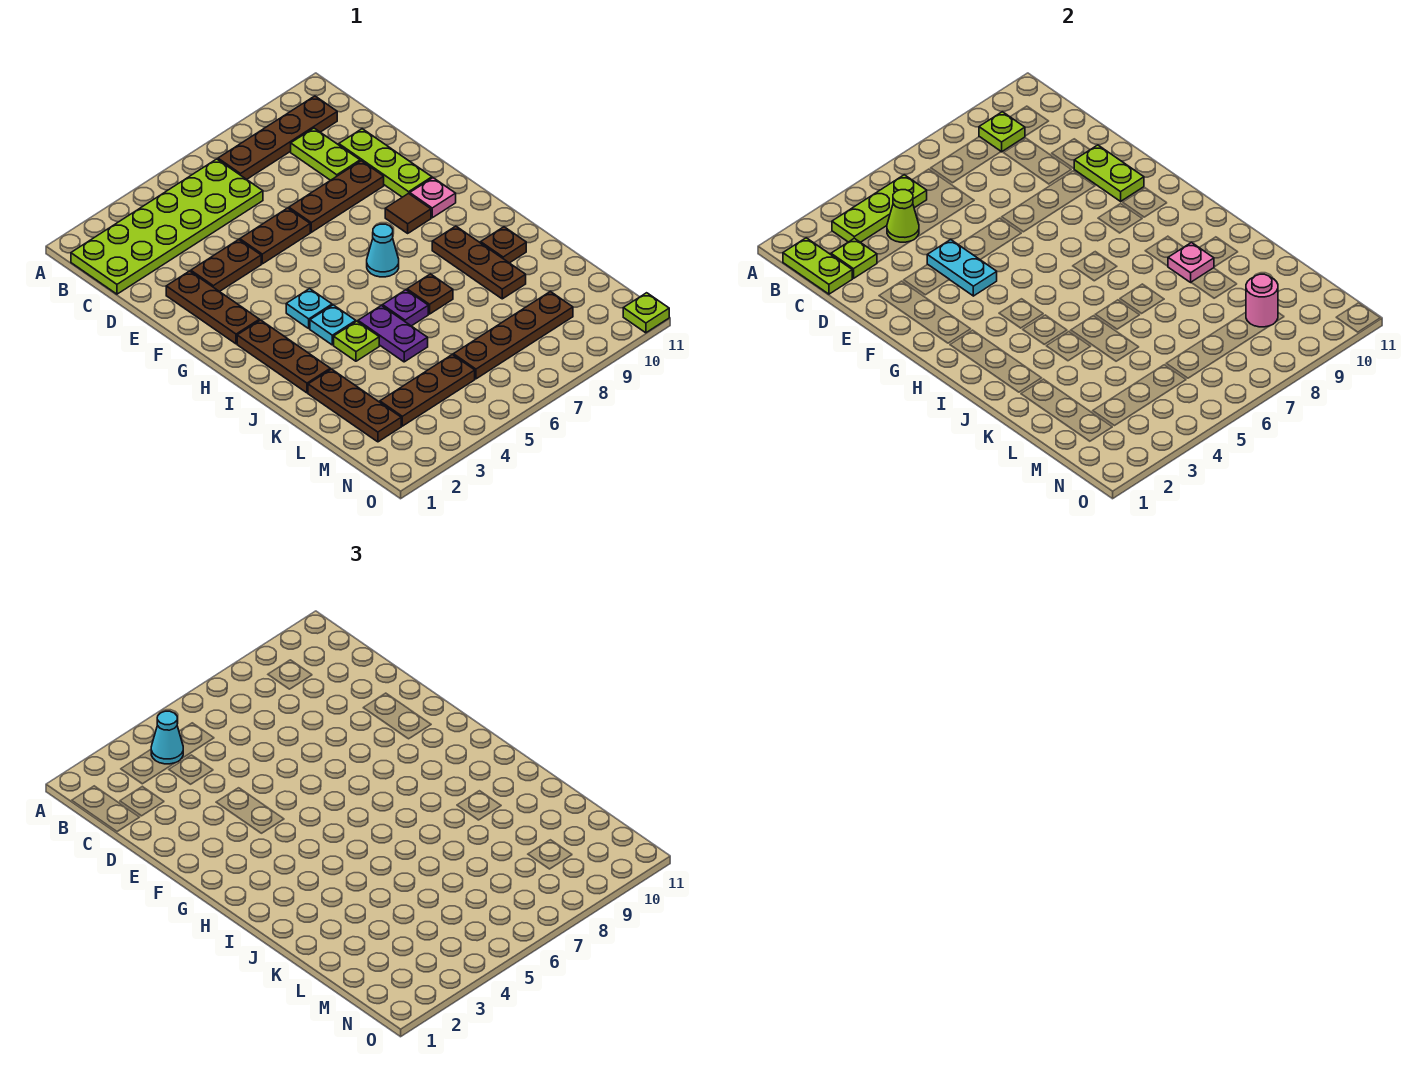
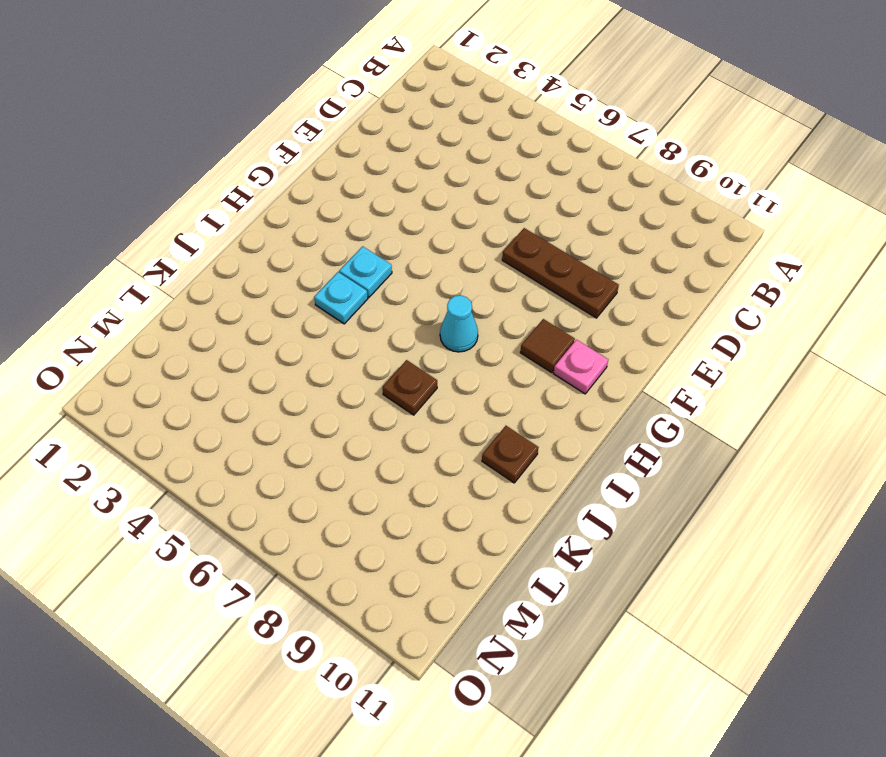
none -> lime 2x6 plate [71,159,263,294]
none -> brown 1x4 plate [218,96,337,179]
none -> lime 1x2 plate [291,128,360,180]
none -> lime 1x3 plate [339,129,432,197]

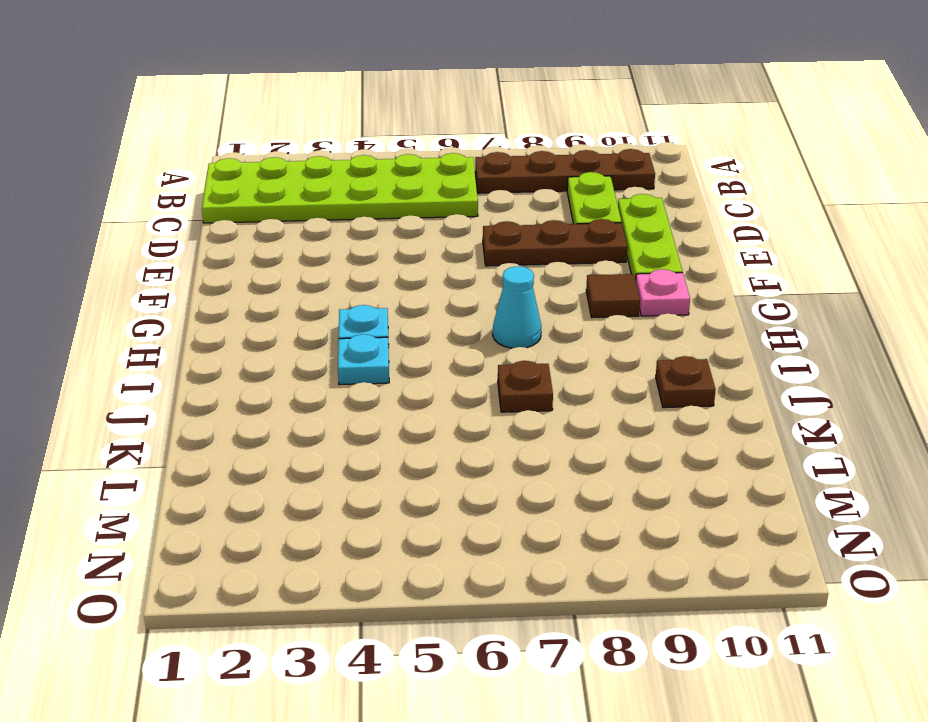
none -> brown 1x3 plate [166,271,259,344]
none -> brown 1x2 plate [191,240,261,292]
none -> brown 1x2 plate [240,208,310,264]
none -> brown 1x3 plate [237,320,330,393]

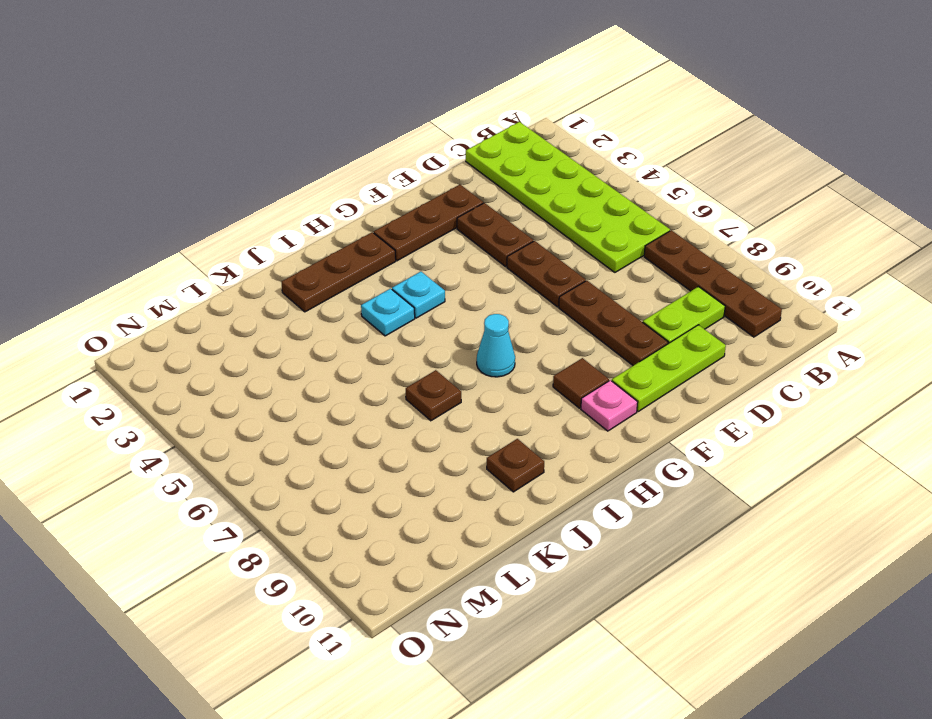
none -> brown 1x3 plate [432,226,526,299]
none -> lime 1x1 plate [334,321,379,361]
none -> purple 1x2 plate [358,306,428,362]
none -> purple 1x1 plate [383,290,428,326]

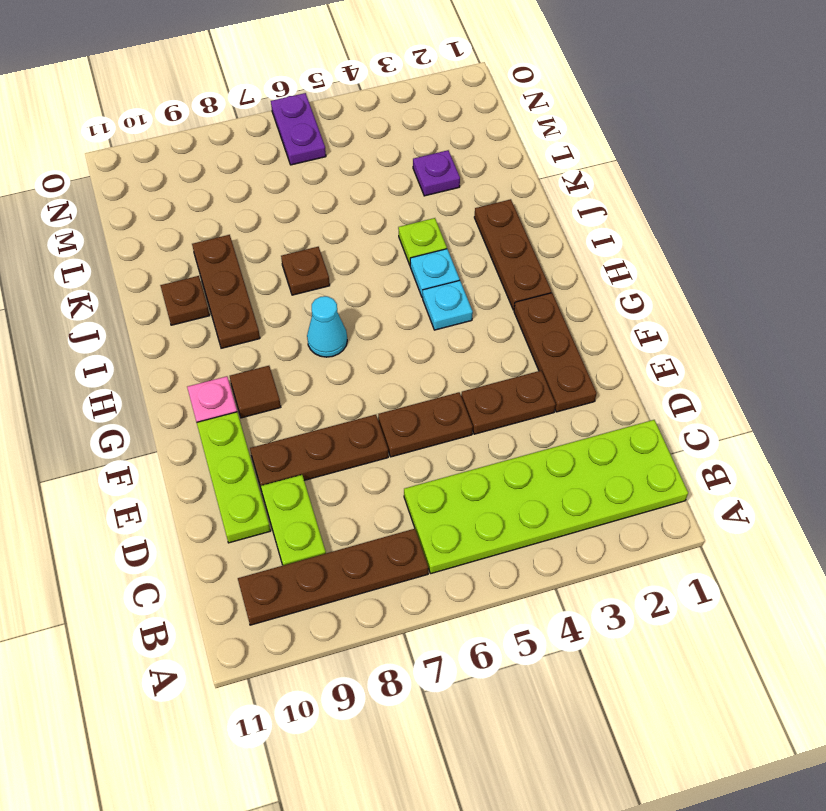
purple 1x1 plate [413,150,460,196] -> purple 1x1 plate moved to [383,290,428,326]
purple 1x2 plate [271,93,326,165] -> purple 1x2 plate moved to [358,306,428,362]
none -> brown 1x3 plate [308,369,401,442]
none -> brown 1x3 plate [380,355,475,426]
none -> brown 1x4 plate [453,292,573,379]
none -> lime 1x1 plate [623,293,669,333]

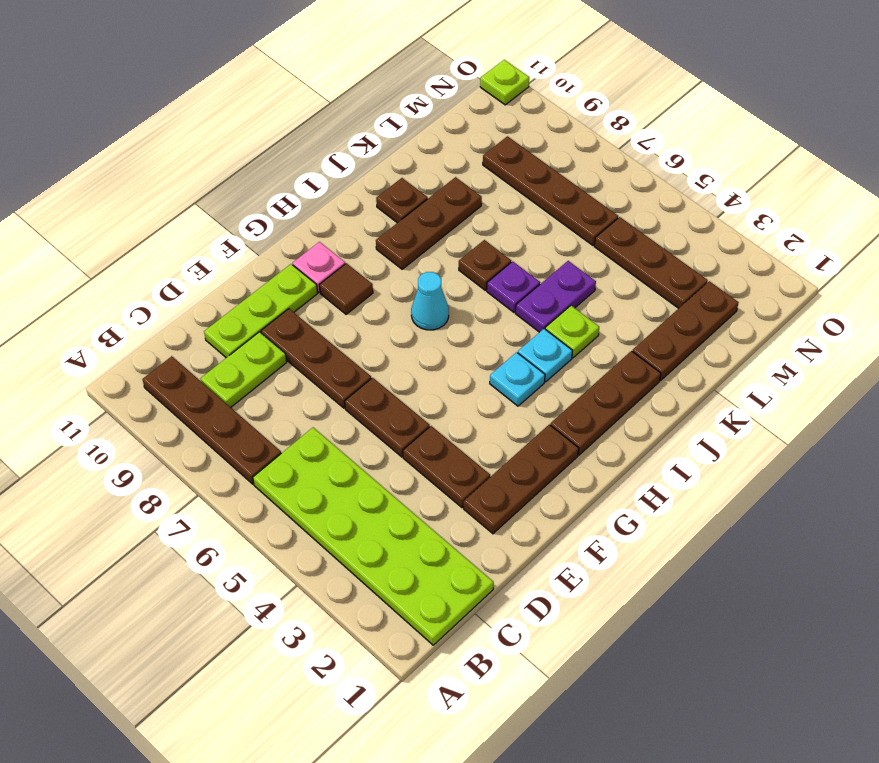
none -> lime 1x2 plate [783,238,852,294]
none -> lime 1x3 plate [832,175,927,242]
none -> lime 1x1 plate [979,112,1025,152]
none -> lime 1x1 plate [831,238,877,278]

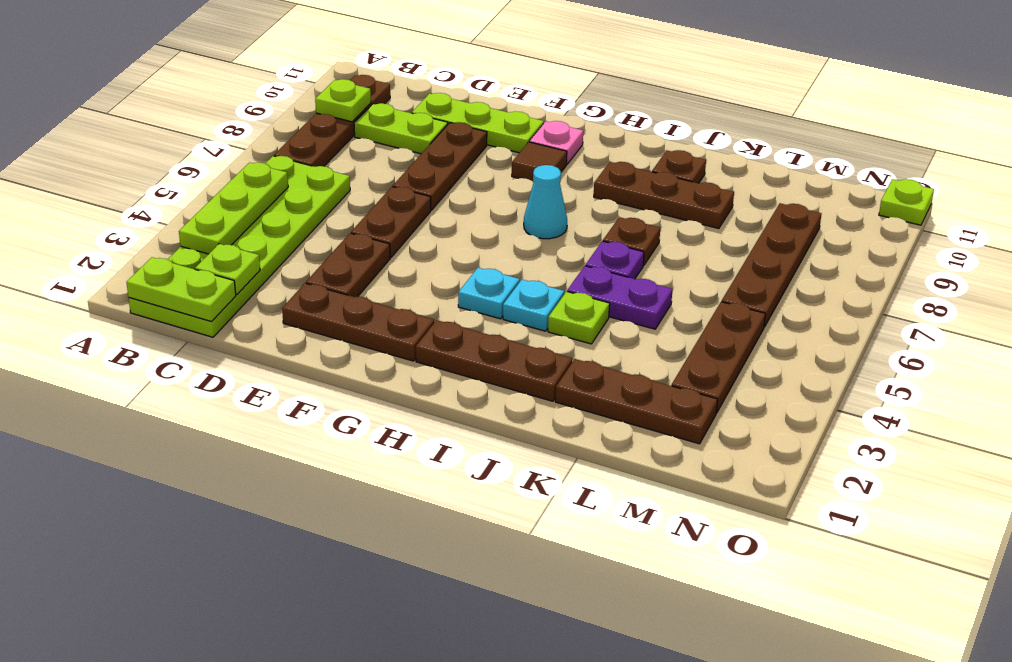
none -> lime 1x1 cone [887,190,919,242]
none -> cyan 1x2 plate [927,240,997,296]
none -> lime 1x2 plate [1074,145,1144,201]
none -> pink 1x1 plate [1168,243,1214,282]

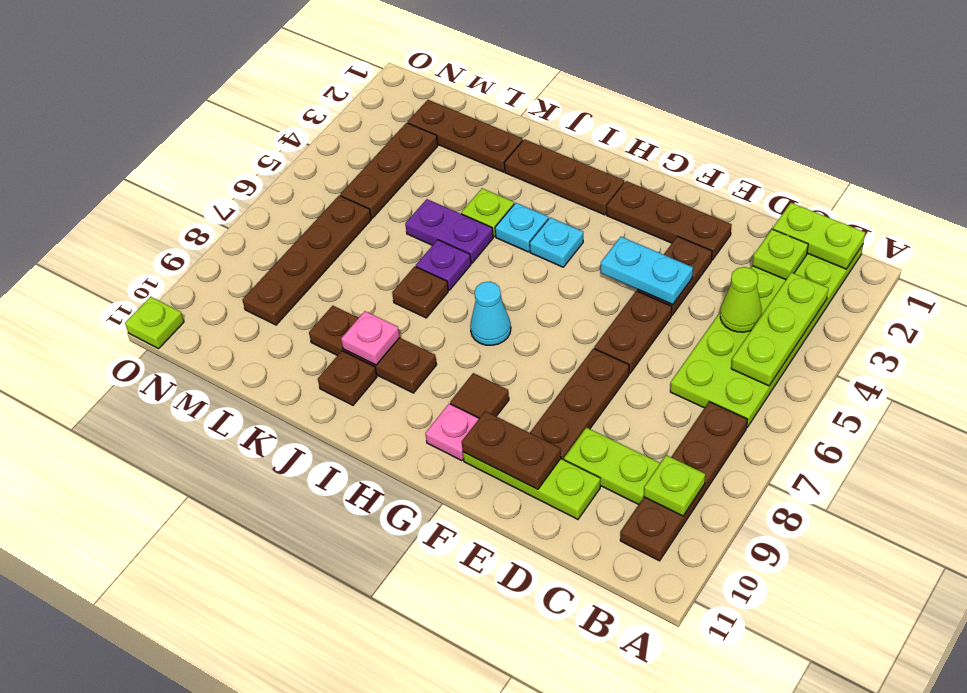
brown 1x2 plate [462,411,561,489] -> lime 1x2 plate [1074,145,1144,201]
none -> pink 1x1 round brick [1246,274,1278,327]
none -> cyan 1x1 cone [151,711,183,764]

